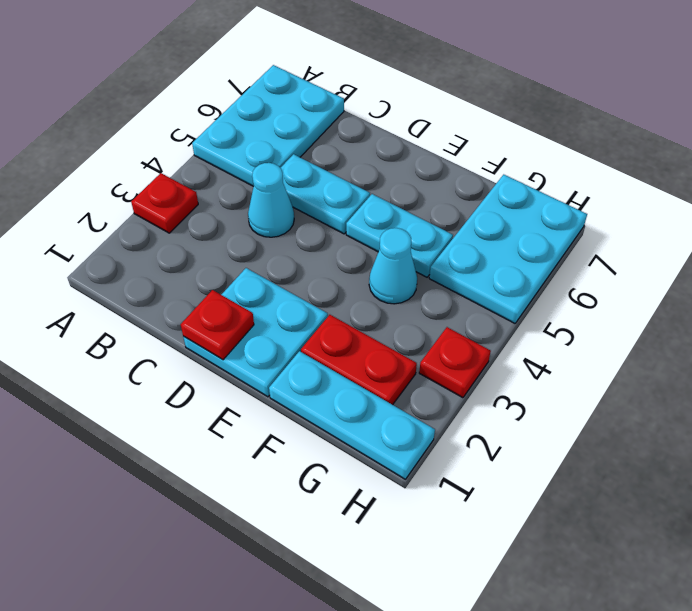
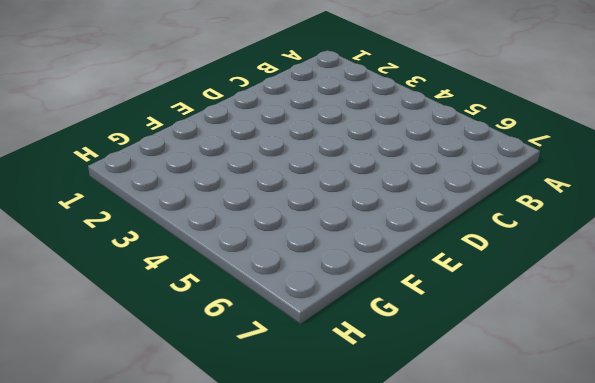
none -> red 1x1 plate [131,173,198,233]
none -> cyan 2x3 plate [192,65,344,186]
none -> cyan 1x1 cone [248,163,294,237]

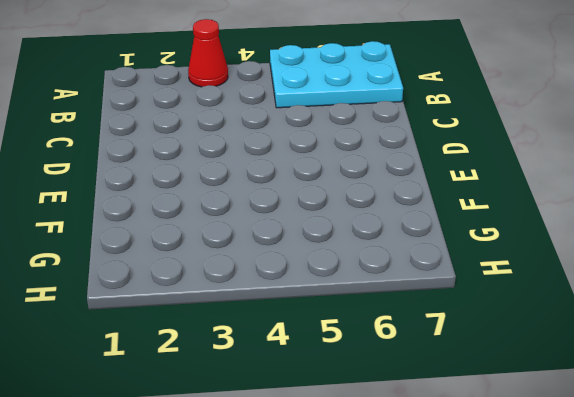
red 1x1 cone [188,19,228,87] -> red 1x1 plate [131,173,198,233]
none -> cyan 1x1 cone [248,163,294,237]
none -> cyan 1x2 plate [281,154,370,234]
none -> cyan 2x2 plate [183,268,328,397]

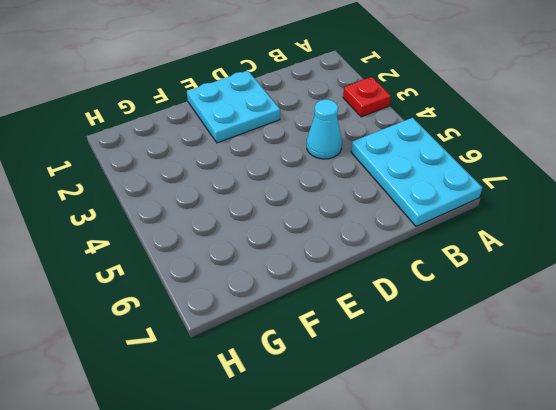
none -> cyan 1x2 plate [281,154,370,234]
none -> cyan 1x2 plate [346,194,453,277]
none -> cyan 1x3 plate [269,351,435,479]

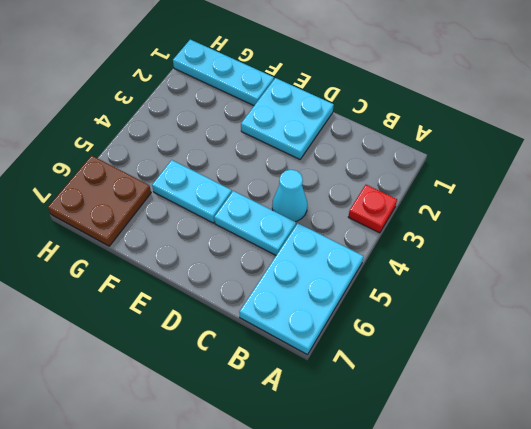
brown 2x2 plate [48,155,151,246] -> cyan 2x3 plate [429,175,587,323]
none -> red 1x2 plate [301,315,417,405]
none -> cyan 1x1 cone [369,228,417,304]
none -> red 1x1 plate [419,327,491,398]

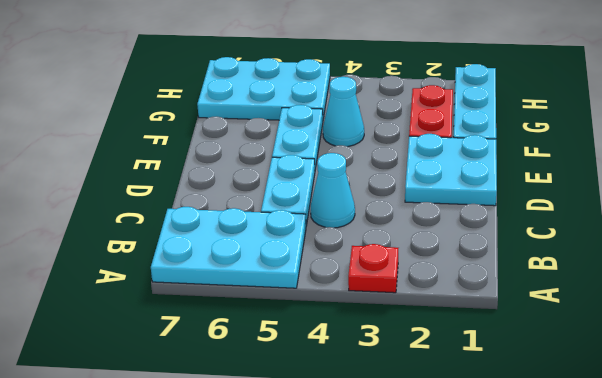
none -> red 1x1 plate [419,327,491,398]
none -> red 1x1 plate [181,290,254,360]

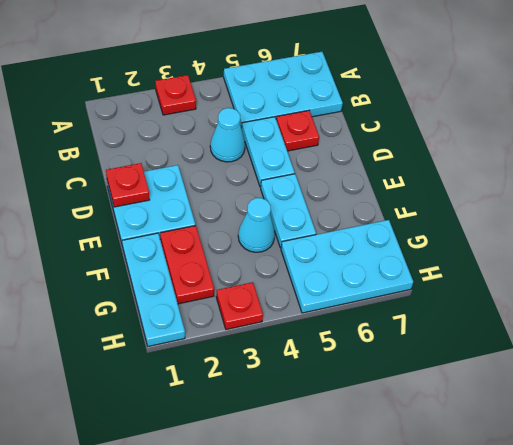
red 1x1 plate [276,111,319,151] -> none

